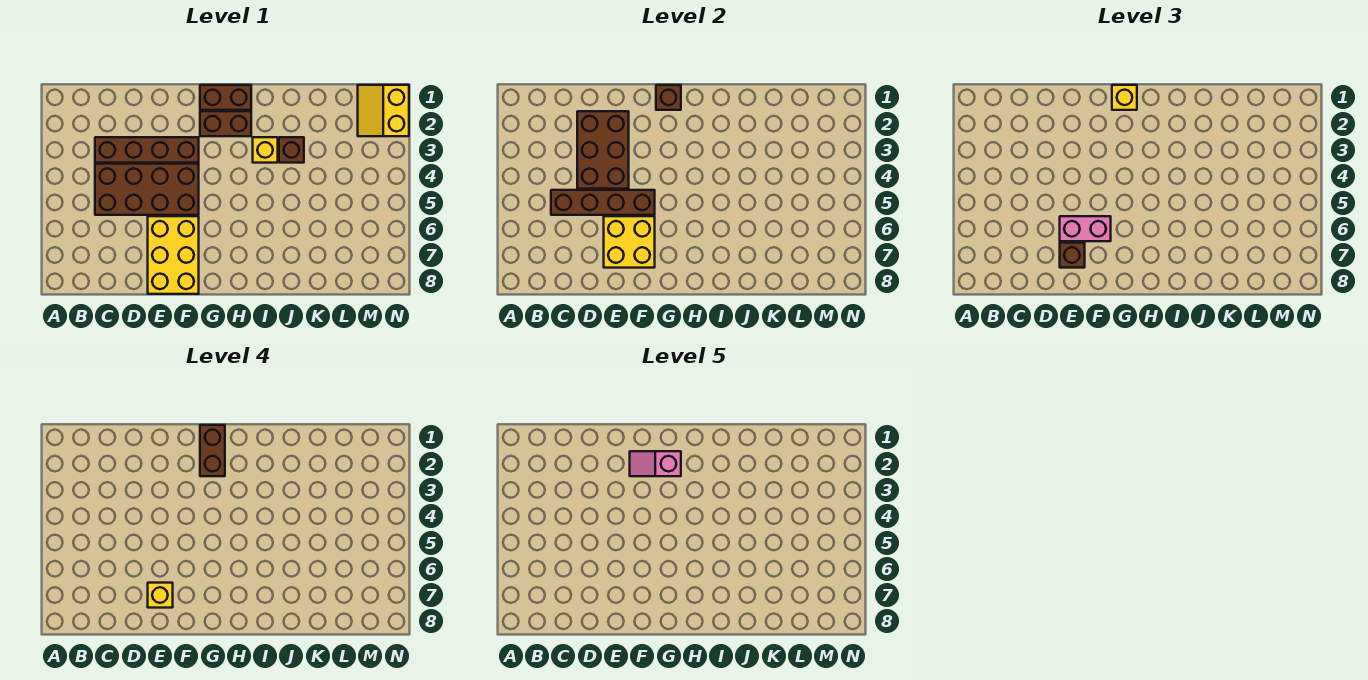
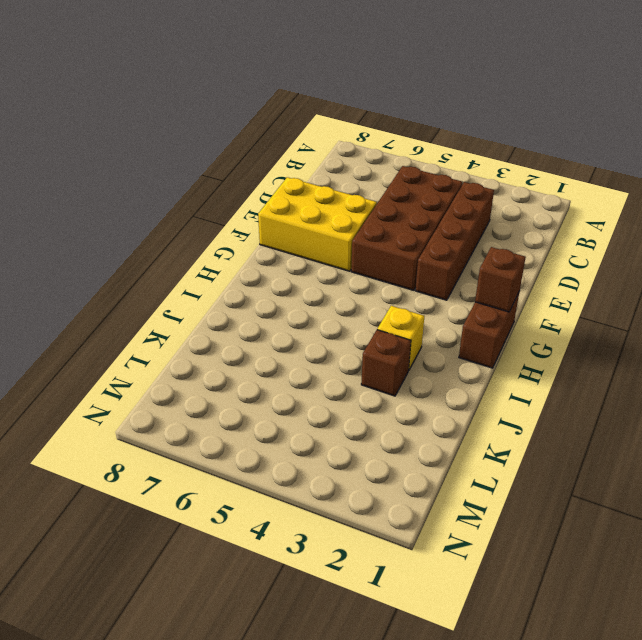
none -> brown 1x2 brick [200,111,251,136]
none -> yellow 2x2 slope [358,85,409,136]
none -> brown 1x4 brick [551,190,655,215]

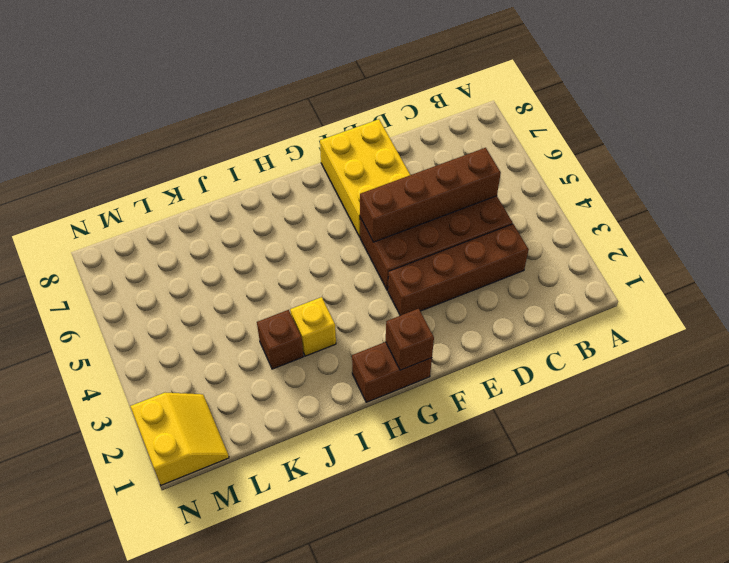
none -> brown 1x2 brick [200,111,251,136]
none -> brown 2x3 brick [577,111,629,189]
none -> yellow 2x2 brick [604,216,655,268]

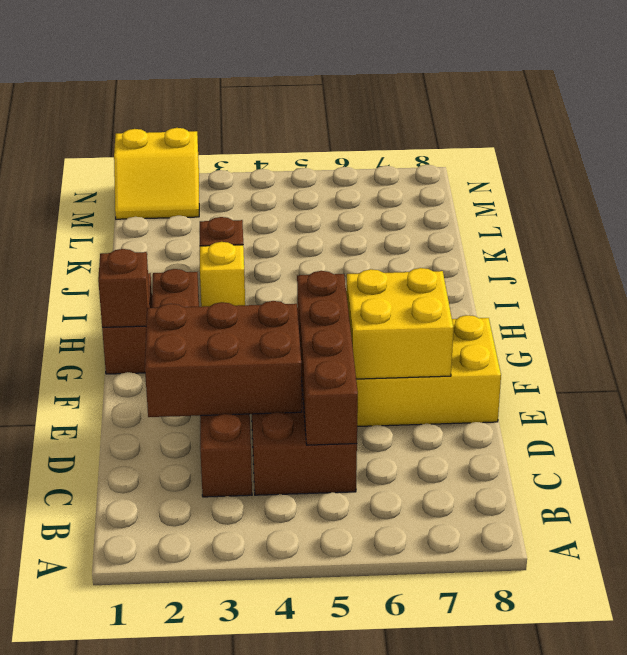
none -> pink 1x2 brick [1060,216,1111,241]
none -> brown 1x1 brick [1060,243,1085,268]
none -> yellow 1x1 brick [1112,85,1137,110]

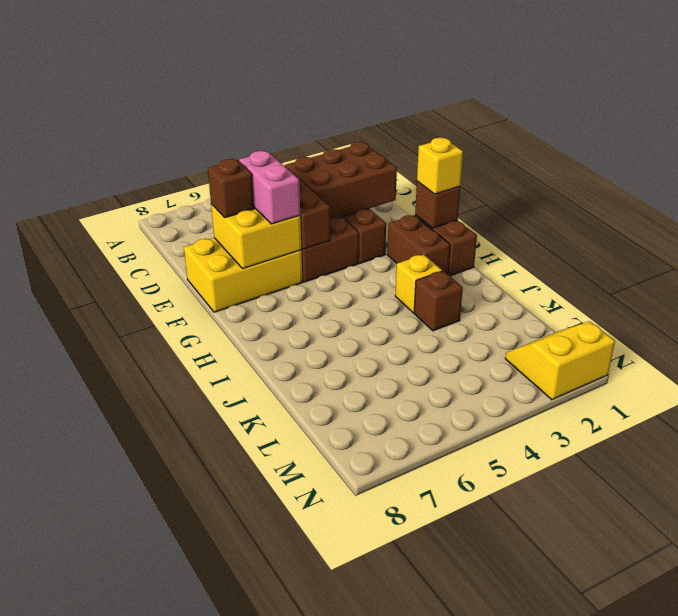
none -> yellow 1x1 brick [148,583,173,608]
none -> brown 1x2 brick [200,425,225,476]
none -> pink 1x2 slope [630,451,681,476]

